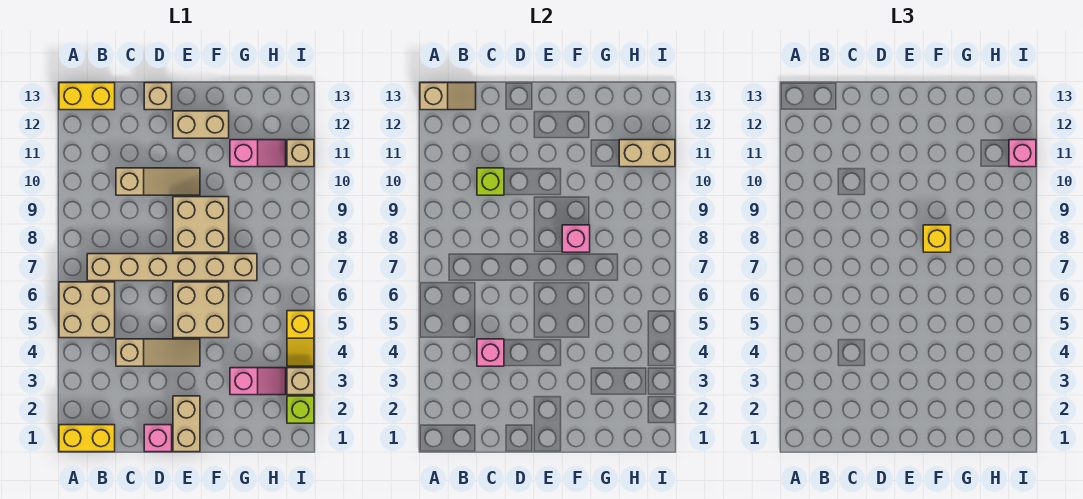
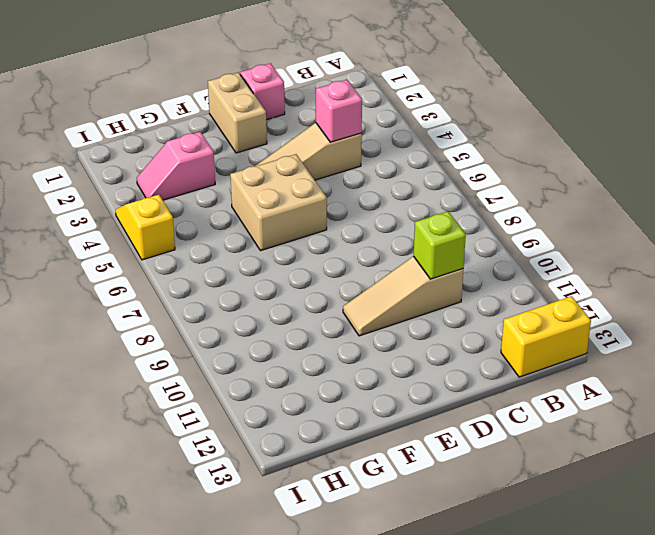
none -> yellow 1x2 brick [59,425,115,452]
none -> tan 2x2 brick [59,282,115,338]
none -> tan 1x6 brick [87,254,257,281]

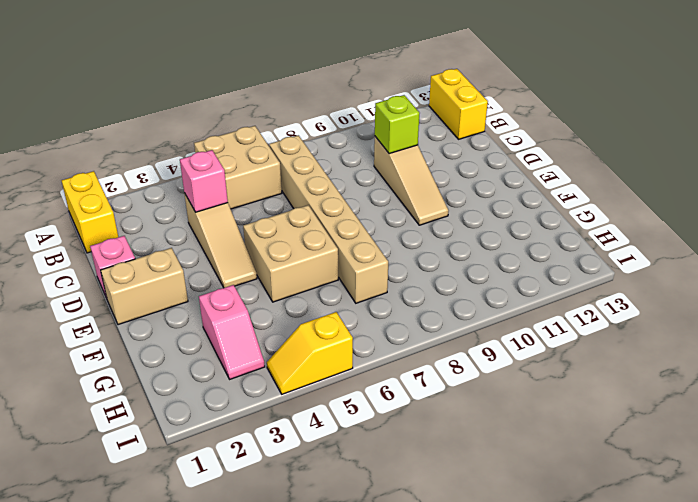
none -> tan 1x1 brick [144,83,172,110]
none -> tan 2x2 brick [173,197,229,252]
none -> tan 1x2 brick [173,111,229,138]

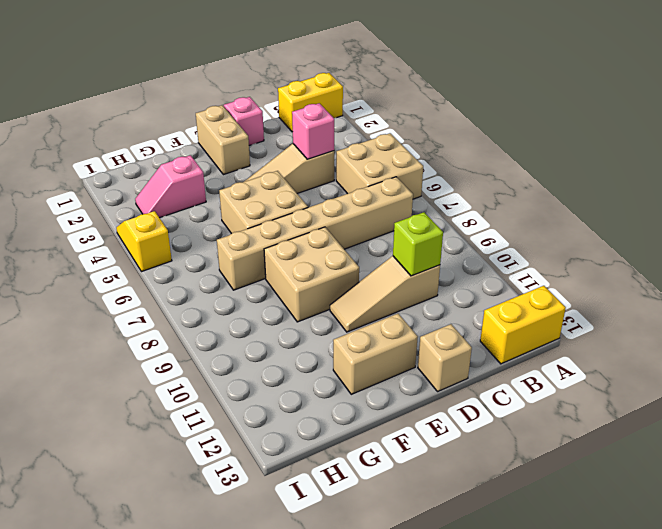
none -> pink 1x2 slope [230,140,286,167]
none -> lime 1x1 brick [287,396,314,423]
none -> tan 1x1 brick [287,368,314,395]

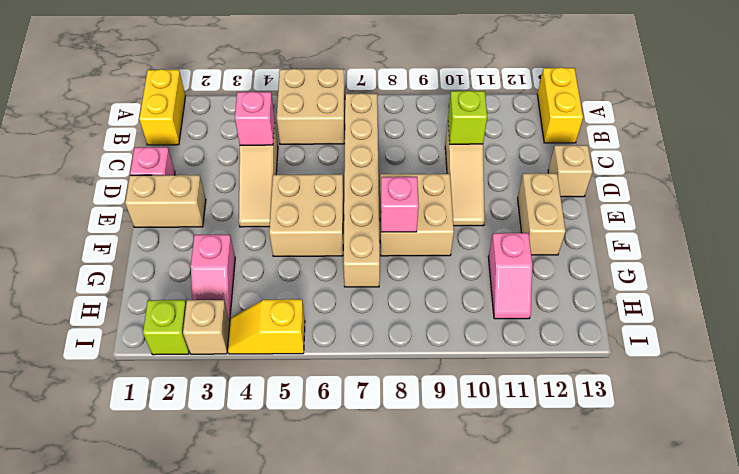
none -> tan 1x1 brick [287,140,314,167]
none -> tan 1x2 slope [420,83,476,110]
none -> tan 1x2 brick [619,140,675,167]

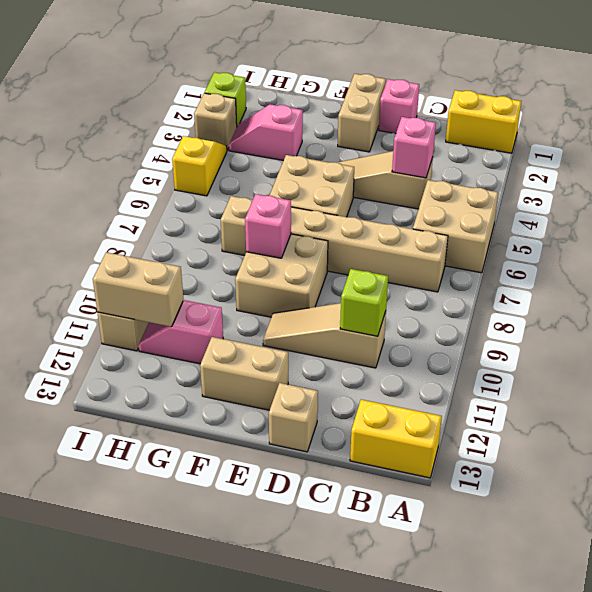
none -> tan 1x2 slope [420,83,476,110]
none -> yellow 1x1 brick [923,225,951,252]
none -> pink 1x1 brick [1009,140,1036,167]

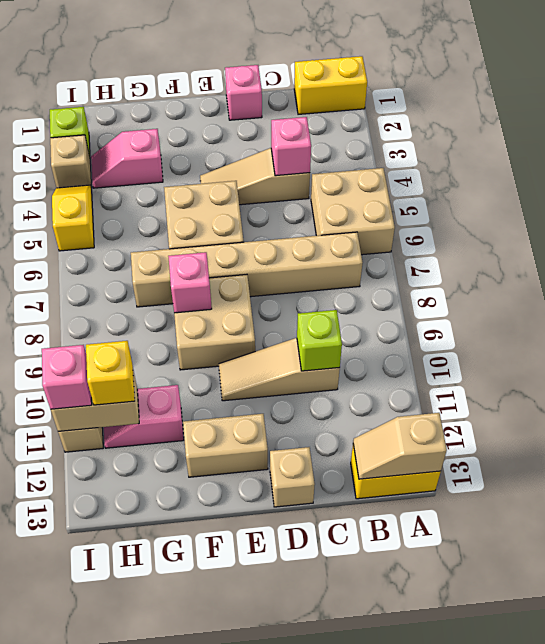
yellow 1x1 brick [86,341,135,405] -> yellow 1x1 brick moved to [923,225,951,252]
none -> tan 1x2 brick [173,396,200,452]

